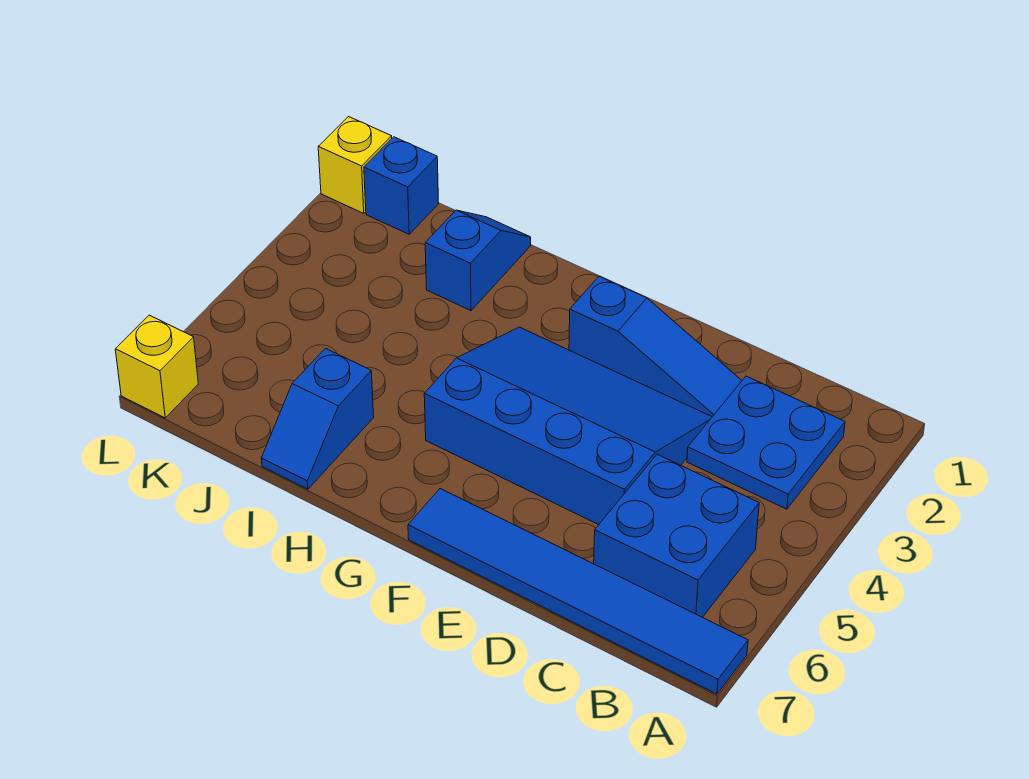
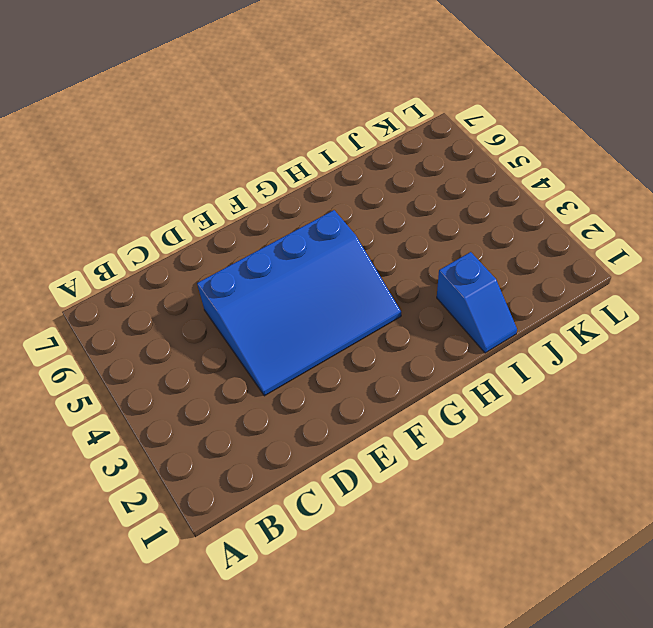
none -> blue 1x6 tile [408,489,748,694]
none -> blue 2x2 plate [687,376,845,509]

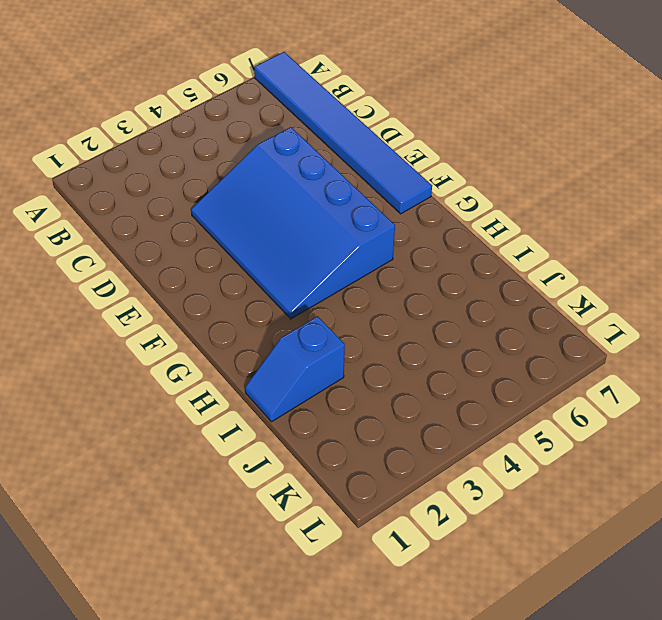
none -> blue 2x2 plate [687,376,845,509]
none -> blue 2x2 brick [594,454,759,617]

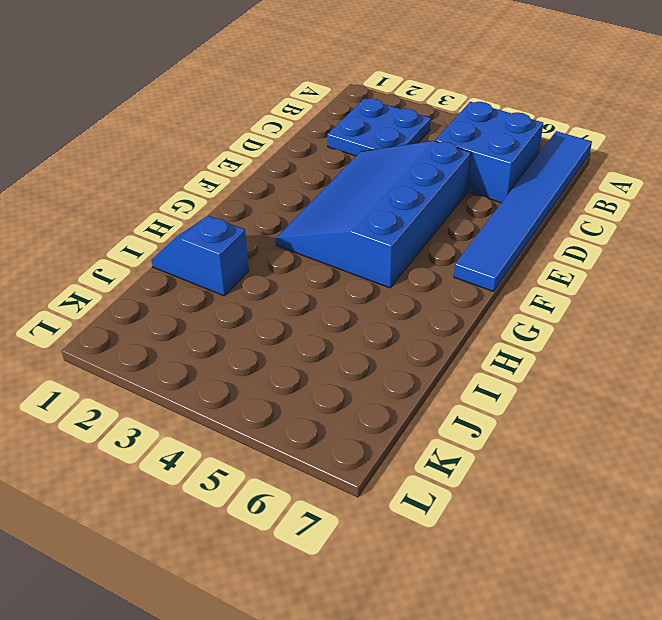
none -> blue 1x3 slope [569,276,742,417]
none -> blue 1x2 slope [261,349,374,489]

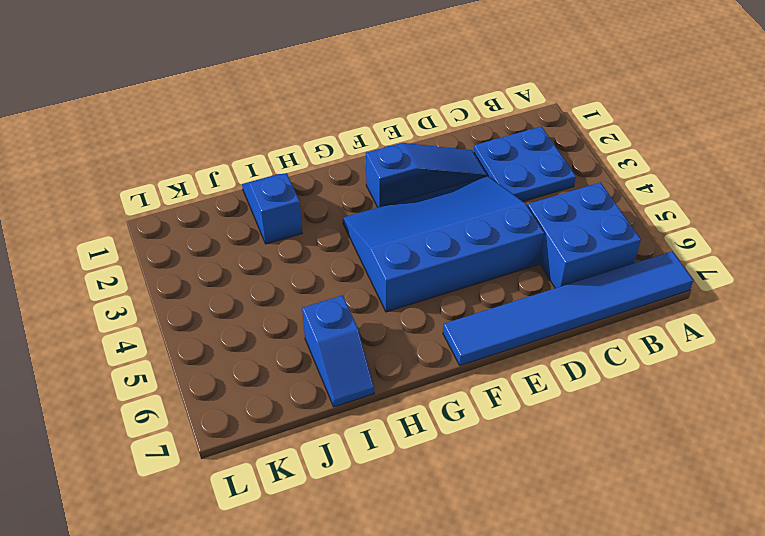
none -> blue 1x1 brick [364,137,439,234]
none -> yellow 1x1 brick [318,117,392,213]

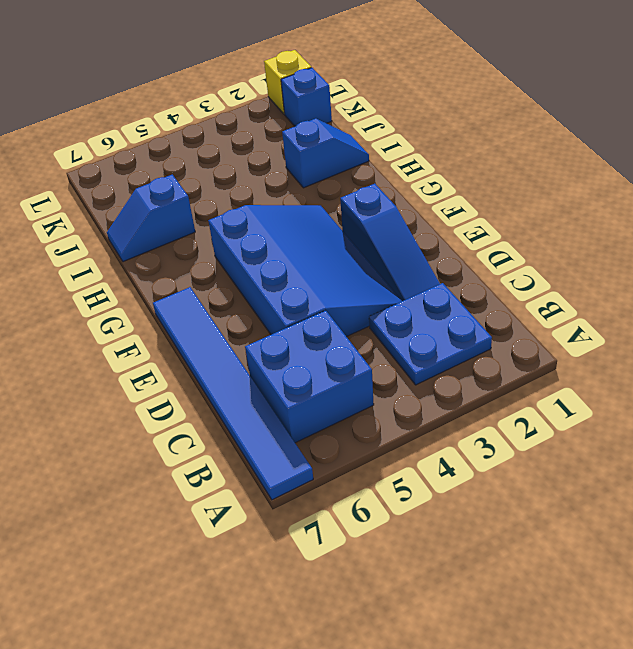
none -> yellow 1x1 brick [115,315,198,418]

